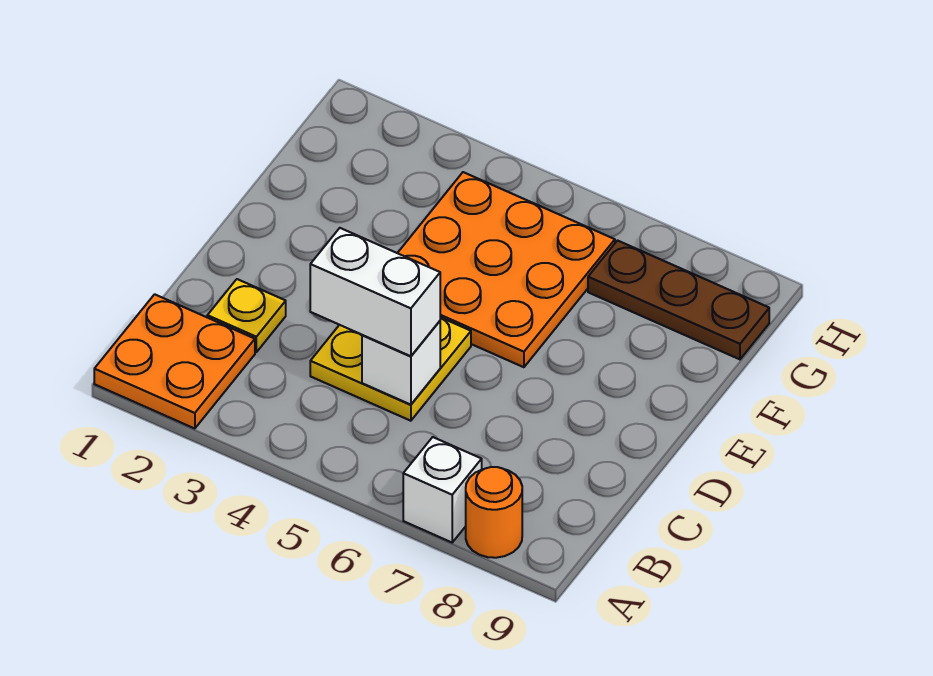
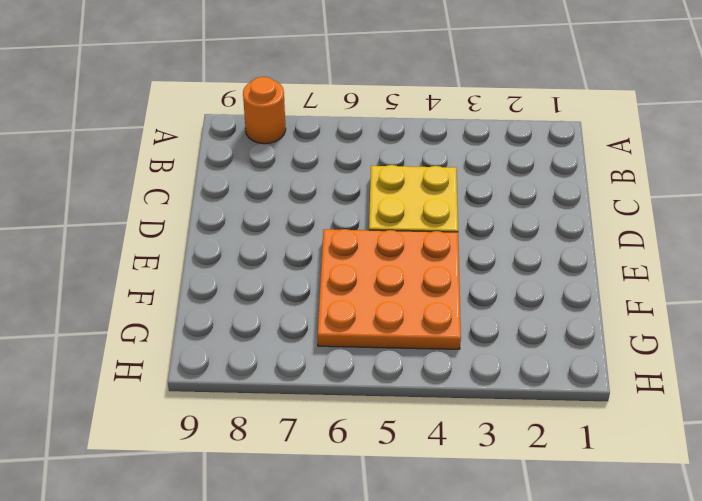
none -> orange 2x2 plate [94,294,255,429]
none -> white 1x1 brick [403,437,482,542]

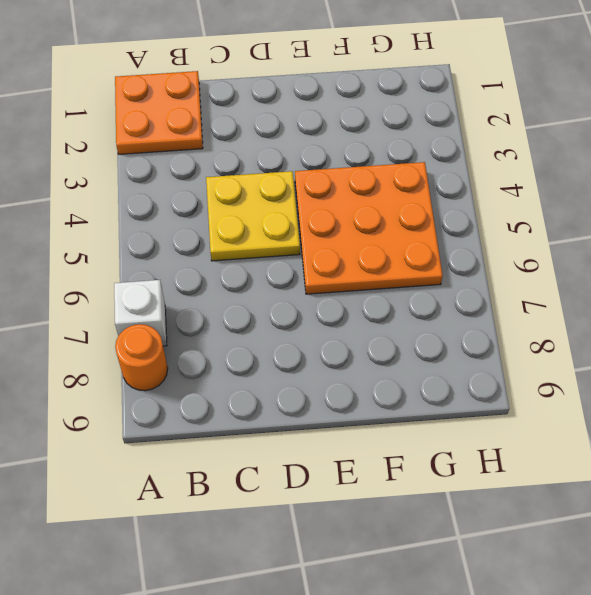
none -> yellow 1x1 plate [207,279,286,352]
none -> brown 1x3 plate [588,241,769,359]

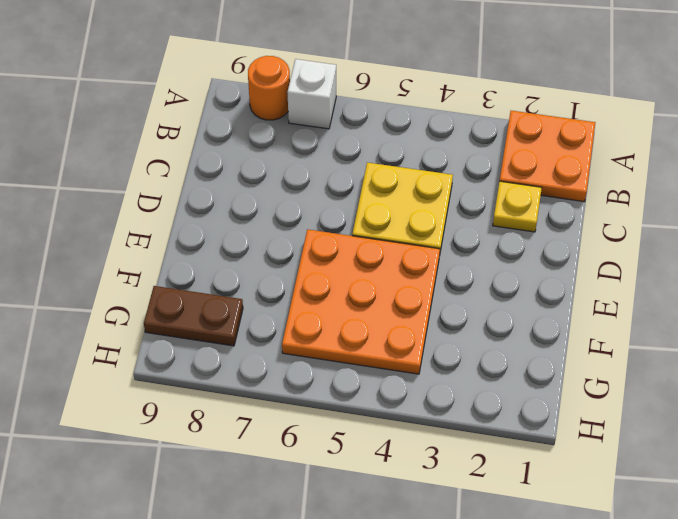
brown 1x2 plate [144,286,243,346] -> brown 1x3 plate [588,241,769,359]
none -> white 1x1 brick [362,321,440,405]
none -> white 1x2 brick [310,228,440,356]

